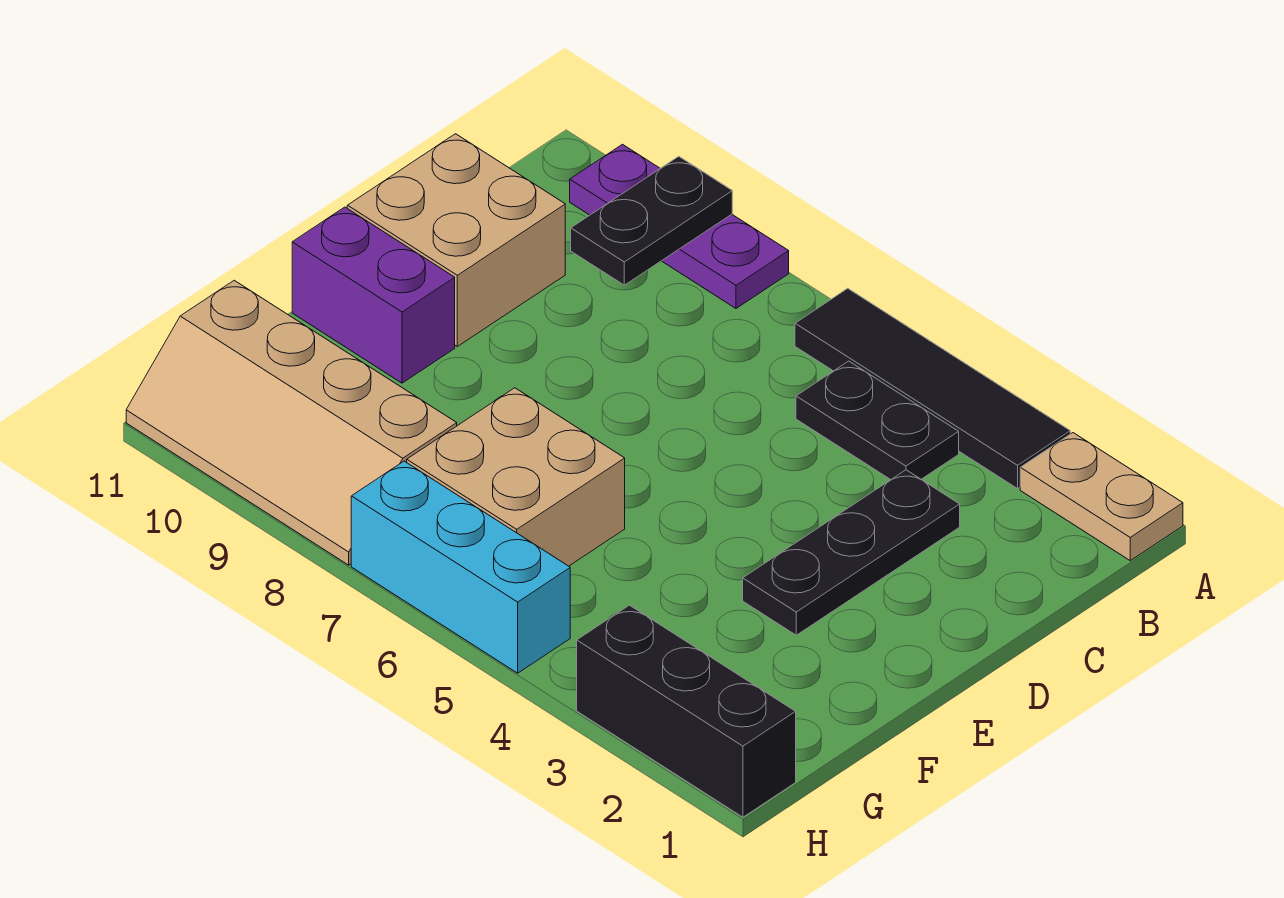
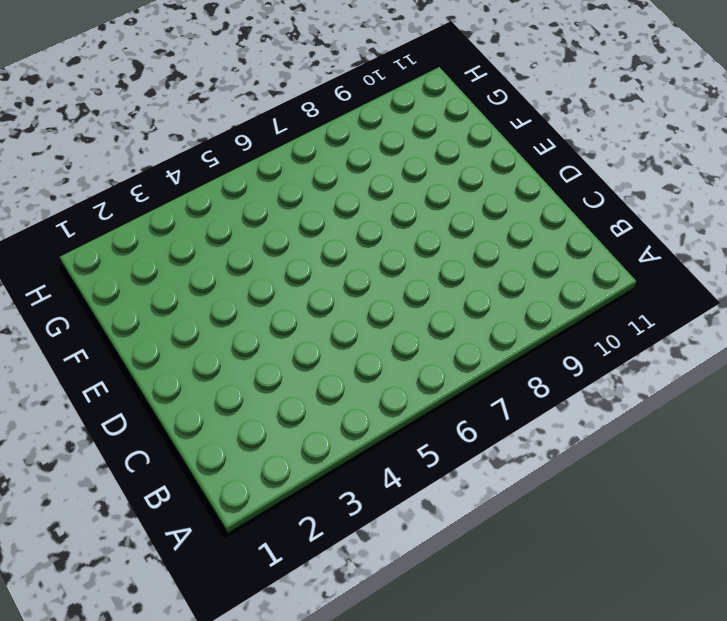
none -> tan 1x2 plate [1020,433,1183,560]
none -> black 1x4 tile [795,288,1070,489]
none -> purple 1x3 plate [570,144,789,308]

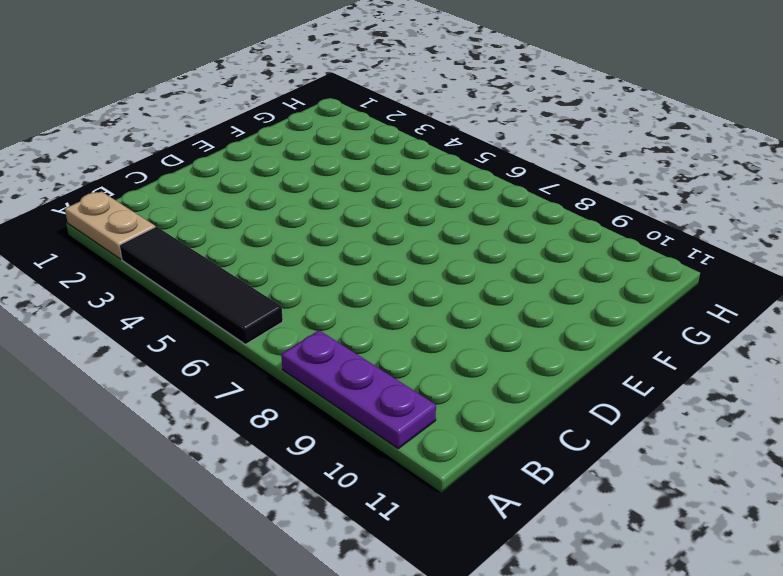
none -> black 1x2 plate [796,361,959,480]
none -> black 1x3 plate [743,470,960,635]
none -> tan 2x2 brick [347,134,565,346]

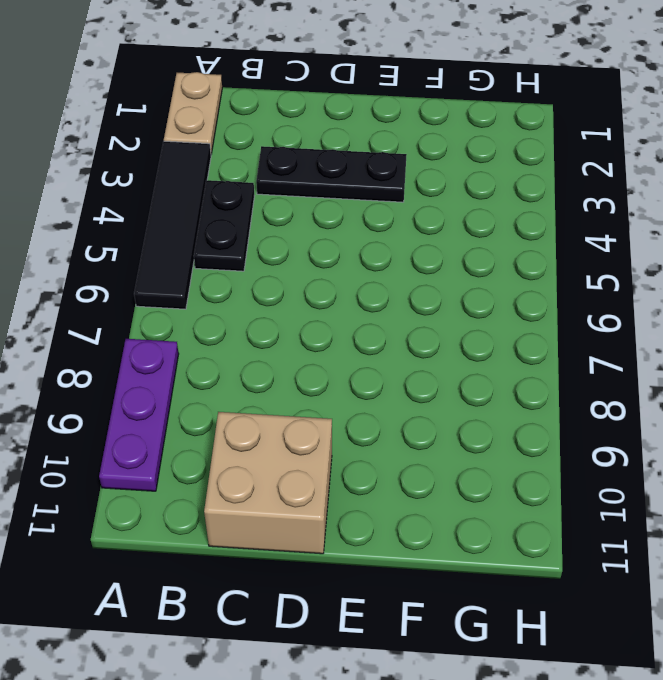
none -> purple 1x2 brick [292,207,455,383]
none -> tan 2x2 brick [407,388,625,566]
none -> tan 2x4 slope [126,280,457,565]

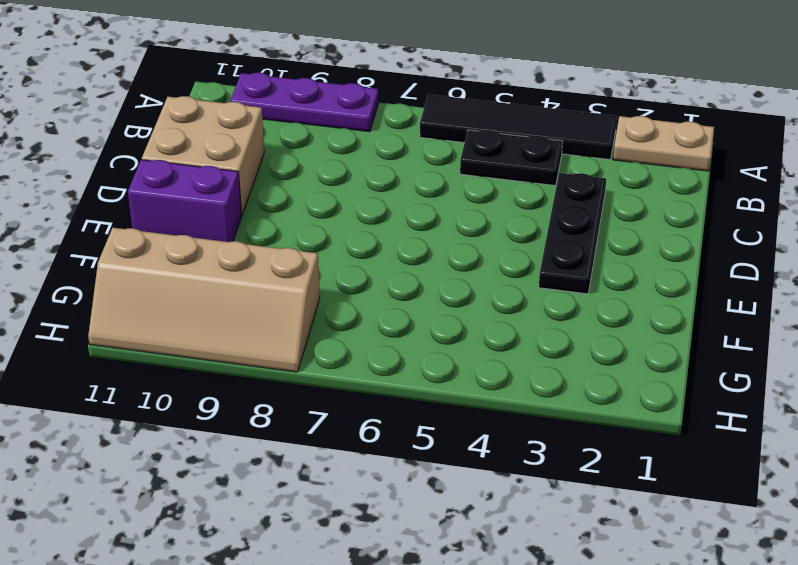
none -> tan 2x2 brick [407,388,625,566]
none -> black 1x3 brick [577,605,796,817]
none -> cyan 1x3 brick [351,461,570,673]

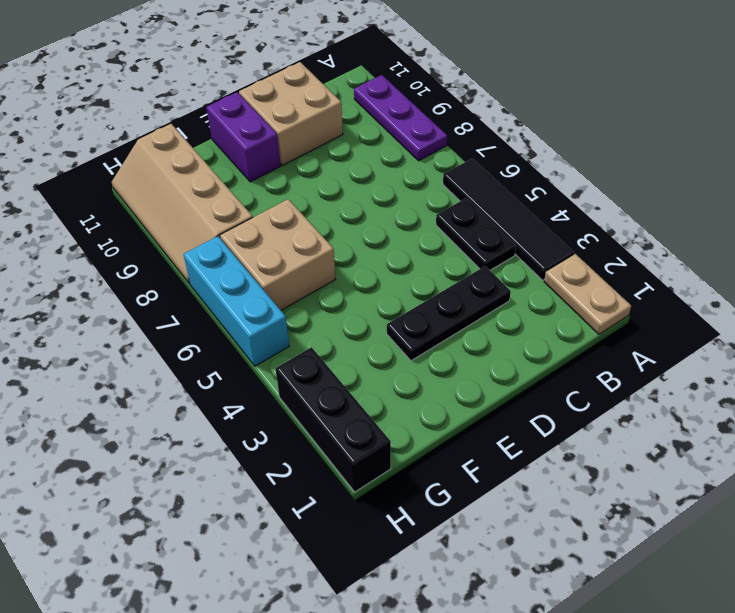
none -> black 1x2 plate [571,157,732,285]

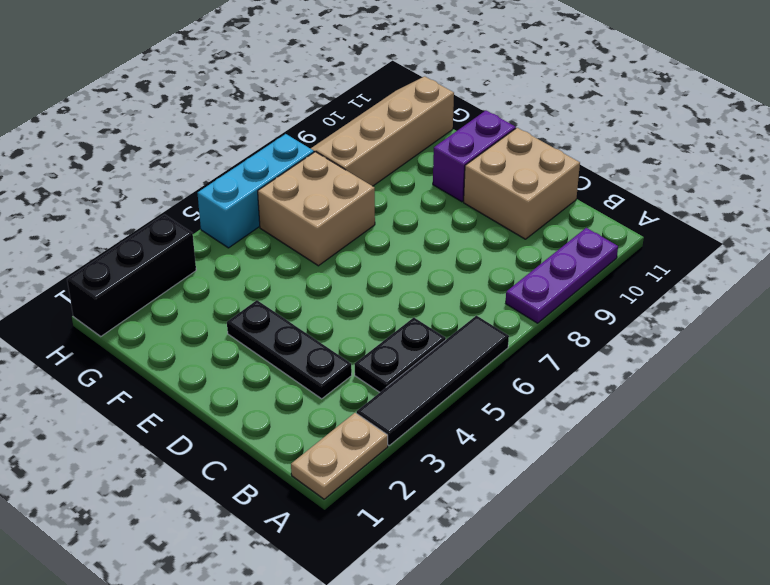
none -> black 1x2 plate [571,157,732,285]

